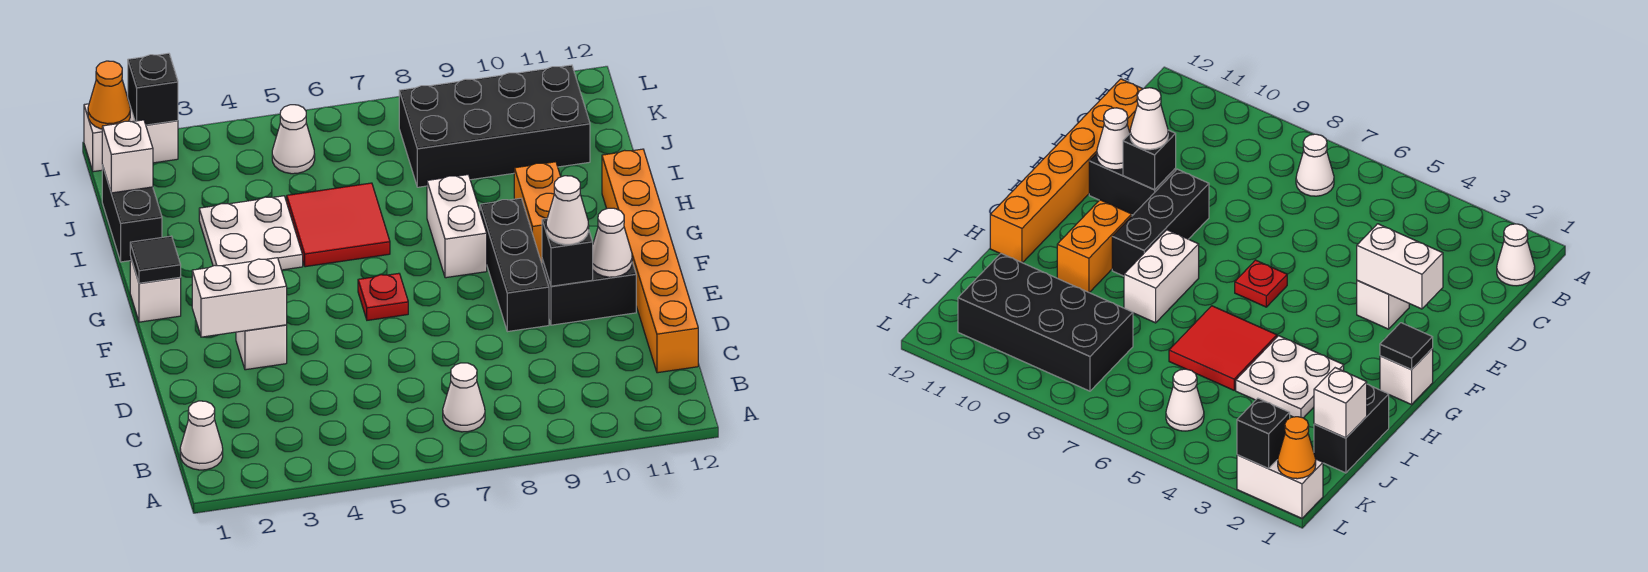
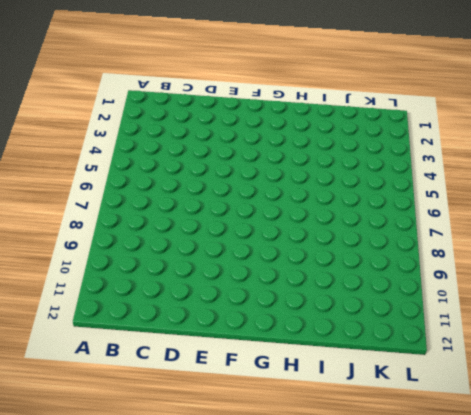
none -> white 1x1 cone [180,401,223,470]
none -> white 1x1 cone [443,363,485,432]
none -> orange 1x6 brick [602,149,698,373]

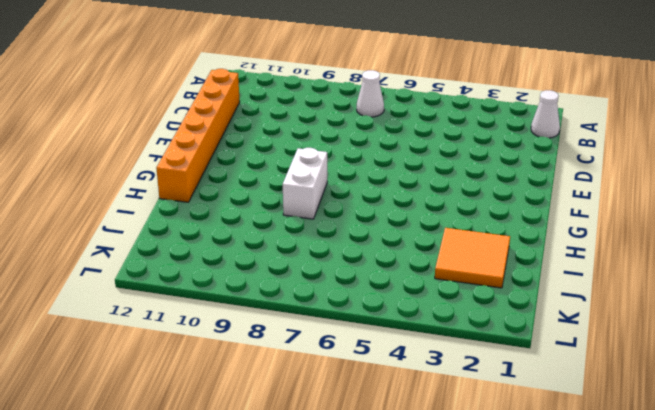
orange 2x2 tile [435,228,510,288] -> white 2x2 plate [199,196,303,270]
none -> white 1x1 brick [236,325,287,370]
none -> black 1x3 brick [480,198,549,332]
none -> black 1x2 brick [542,259,636,325]

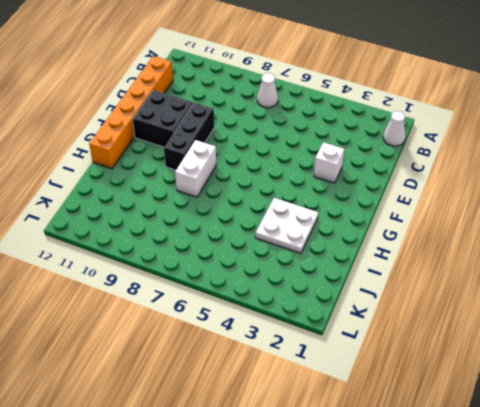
black 2x2 brick [133,90,193,147] -> black 1x2 brick [542,259,636,325]
none -> red 1x1 plate [358,273,408,320]
none -> white 1x1 brick [130,256,181,322]
none -> orange 1x2 brick [514,162,561,263]

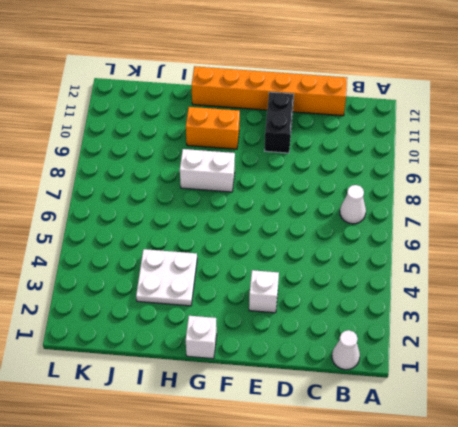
none -> black 1x3 brick [480,198,549,332]
none -> red 1x1 plate [358,273,408,320]
none -> red 2x2 tile [287,183,390,267]

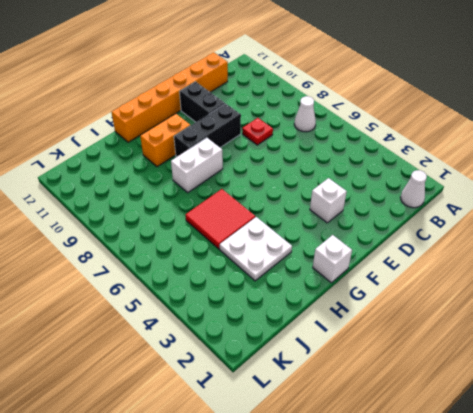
red 1x1 plate [242,118,273,145] -> red 1x1 plate moved to [358,273,408,320]
none -> black 1x2 brick [102,165,162,262]
none -> black 2x4 brick [399,65,590,187]
none -> white 1x1 cone [272,105,315,174]

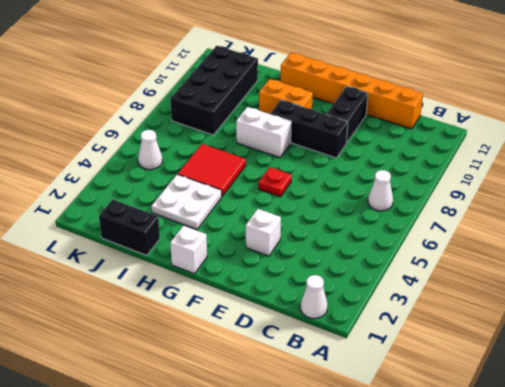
none -> white 1x2 brick [84,104,178,172]
none -> white 1x2 brick [192,258,287,337]
none -> black 1x1 brick [542,219,593,286]

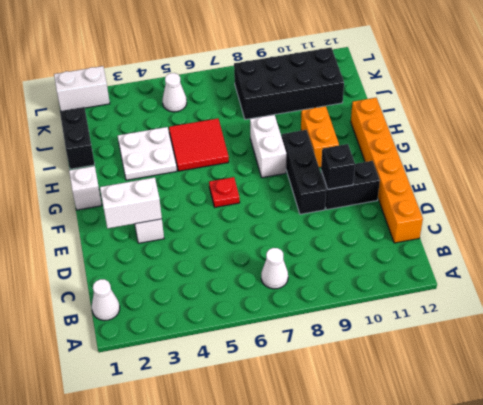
none -> white 1x1 cone [593,208,632,277]
none -> black 1x1 tile [130,236,181,283]
none -> white 1x1 brick [102,120,153,193]

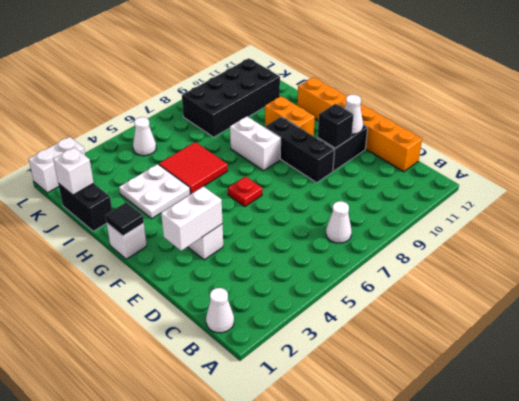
none -> orange 1x1 cone [88,61,130,129]
none -> black 1x1 brick [128,53,178,125]
none -> white 1x1 cone [546,176,589,245]

